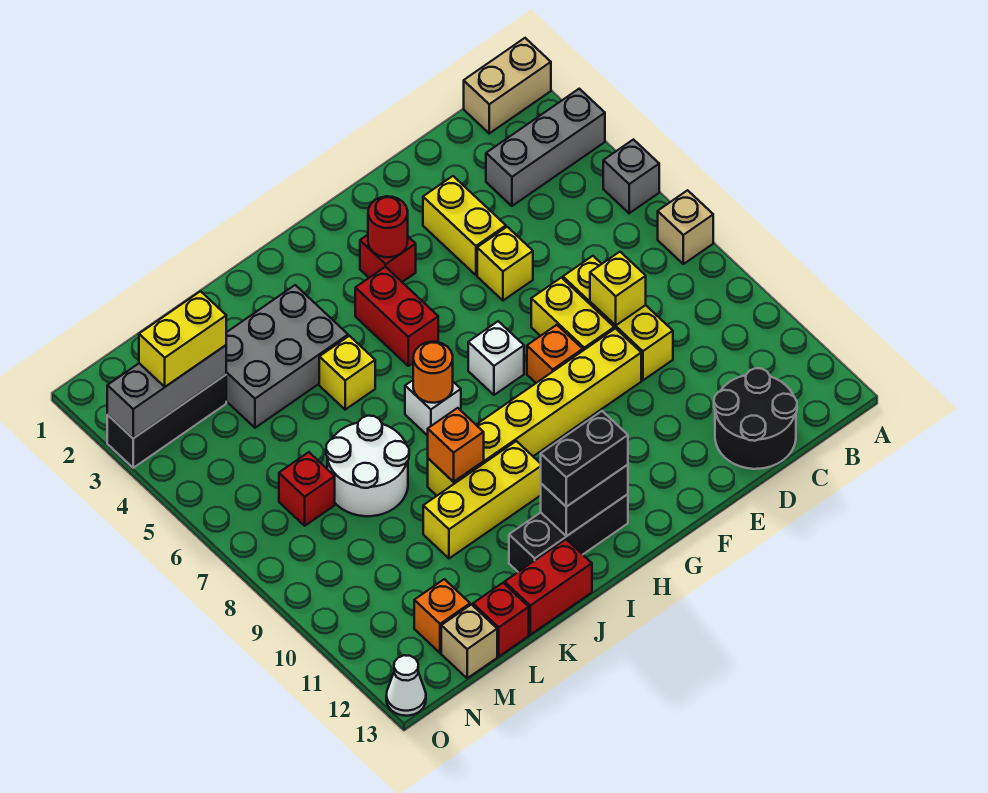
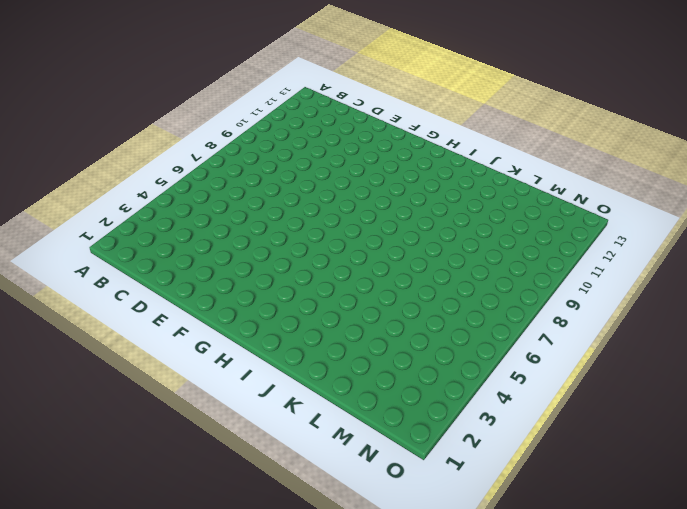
none -> tan 1x2 brick [464,38,551,133]
none -> grey 1x3 brick [486,89,605,206]
none -> grey 1x1 brick [603,140,659,213]
none -> tan 1x1 brick [658,190,713,264]

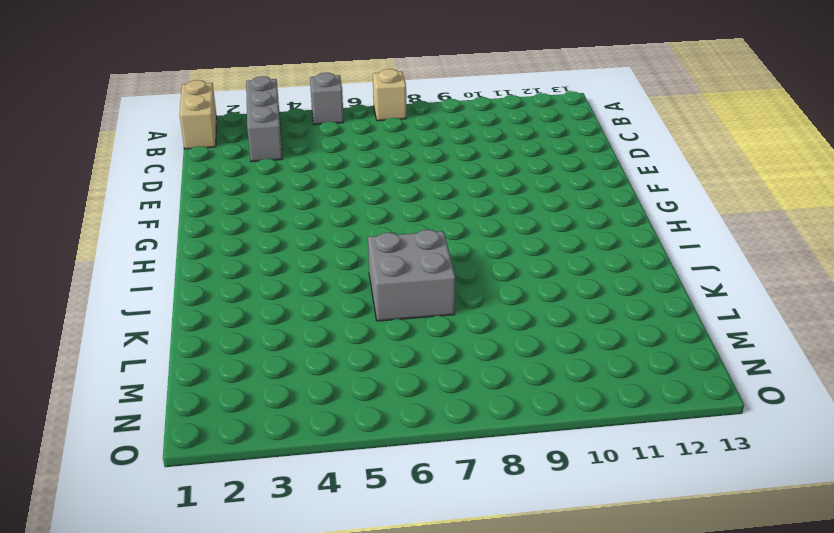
grey 2x2 brick [368,230,455,321] -> white 2x2 round brick [326,416,409,516]
none -> black 2x2 round brick [714,368,797,469]
none -> yellow 1x3 brick [563,256,673,380]
none -> yellow 1x2 brick [423,176,506,275]
none -> yellow 1x1 brick [477,227,533,300]

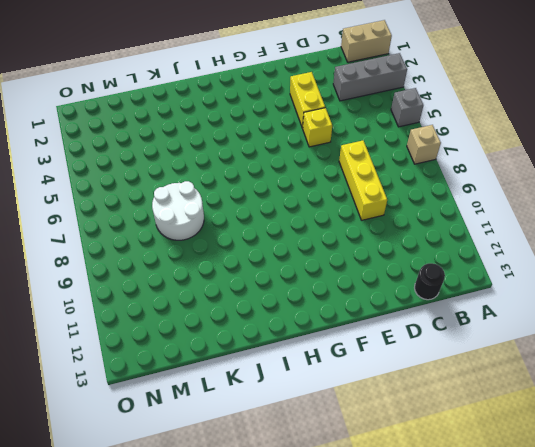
black 1x1 round brick [415,263,445,300] -> black 2x2 round brick [714,368,797,469]
none -> yellow 1x2 brick [531,278,614,350]
none -> yellow 1x6 brick [428,329,641,496]
none -> orange 1x1 brick [527,325,583,383]
none -> red 1x1 brick [360,235,416,282]

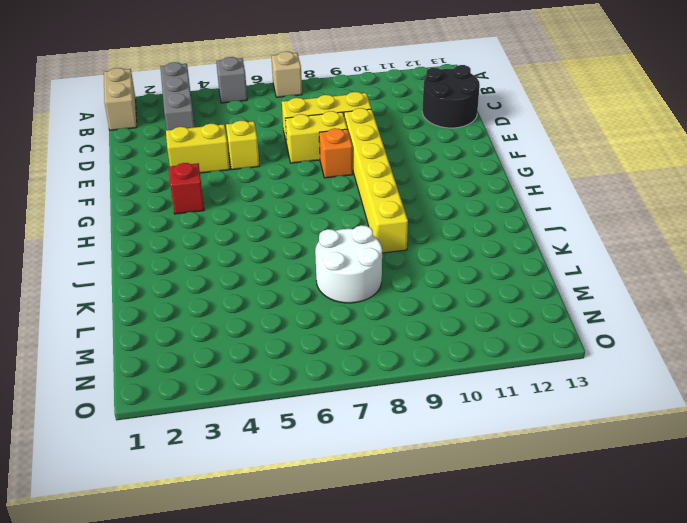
none -> white 1x1 brick [468,321,524,395]
none -> red 1x2 brick [355,267,438,366]
none -> black 1x3 brick [509,494,628,572]
none -> white 1x1 brick [405,380,461,436]

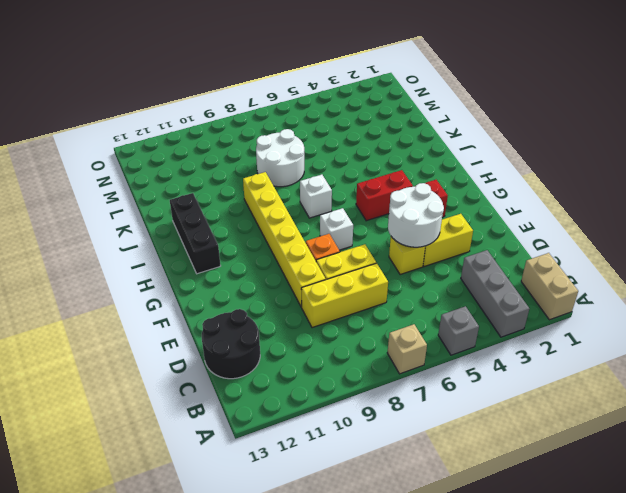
white 2x2 round brick [388,183,444,247] -> none
none -> yellow 1x3 brick [423,441,541,558]
none -> grey 2x3 brick [226,285,348,428]
none -> yellow 1x1 brick [319,336,375,410]
none -> red 1x2 brick [505,539,592,635]

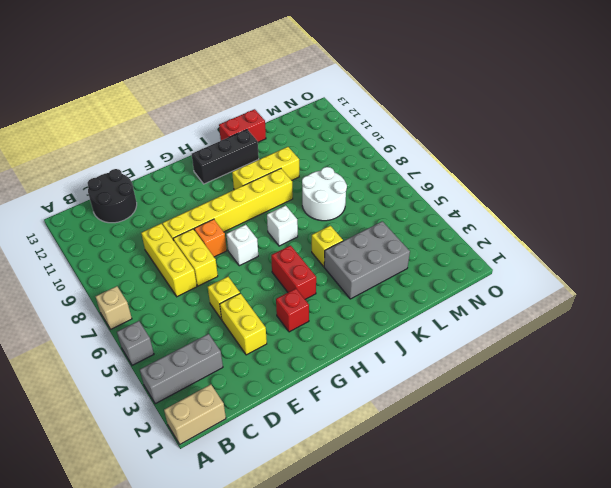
none -> red 1x1 brick [473,583,529,656]
none -> black 1x3 brick [107,375,226,468]
none -> red 1x1 brick [279,452,335,526]
none -> orange 1x1 brick [414,579,470,653]

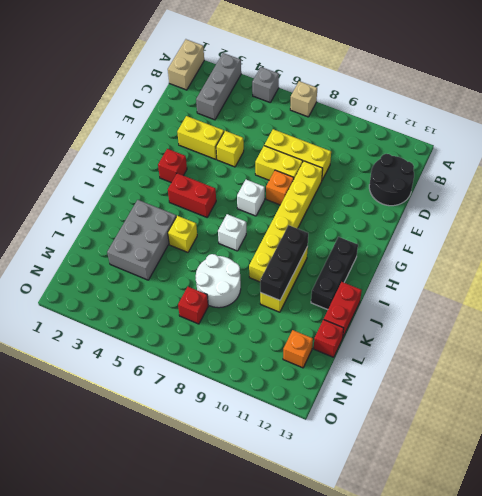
black 1x3 brick [260,225,308,300] -> black 1x3 brick moved to [107,375,226,468]
none -> tan 1x1 brick [441,605,497,678]
none -> white 1x1 cone [386,655,426,716]
none -> yellow 1x1 brick [590,252,646,325]
none -> red 1x1 round brick [368,196,408,257]

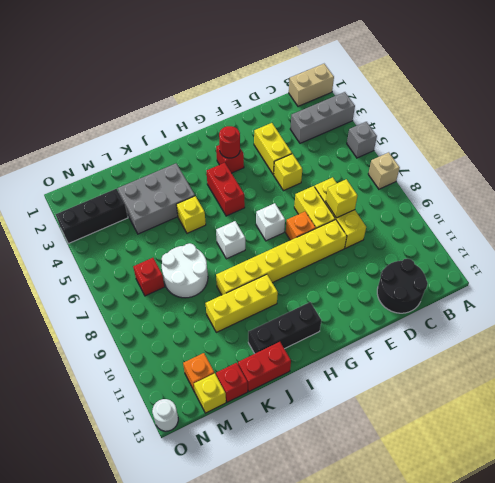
yellow 1x1 brick [194,373,226,413] -> tan 1x1 brick [441,605,497,678]
white 1x1 round brick [152,399,178,431] -> white 1x1 cone [386,655,426,716]
none -> black 1x2 brick [541,465,628,536]
none -> orange 1x1 round brick [413,342,453,403]
none -> orange 1x1 brick [428,408,484,482]
none -> grey 1x3 brick [107,345,226,438]

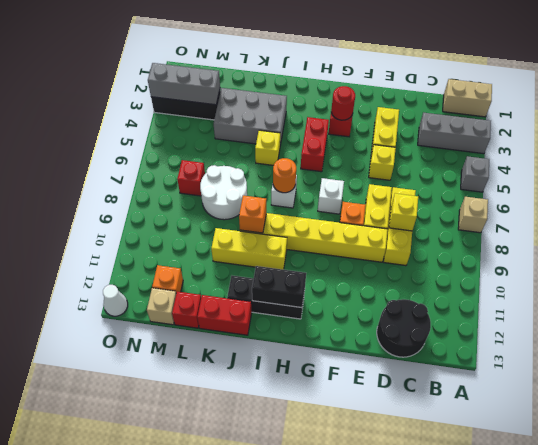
none -> black 1x2 brick [541,411,628,507]
none -> yellow 1x2 brick [139,291,226,387]

